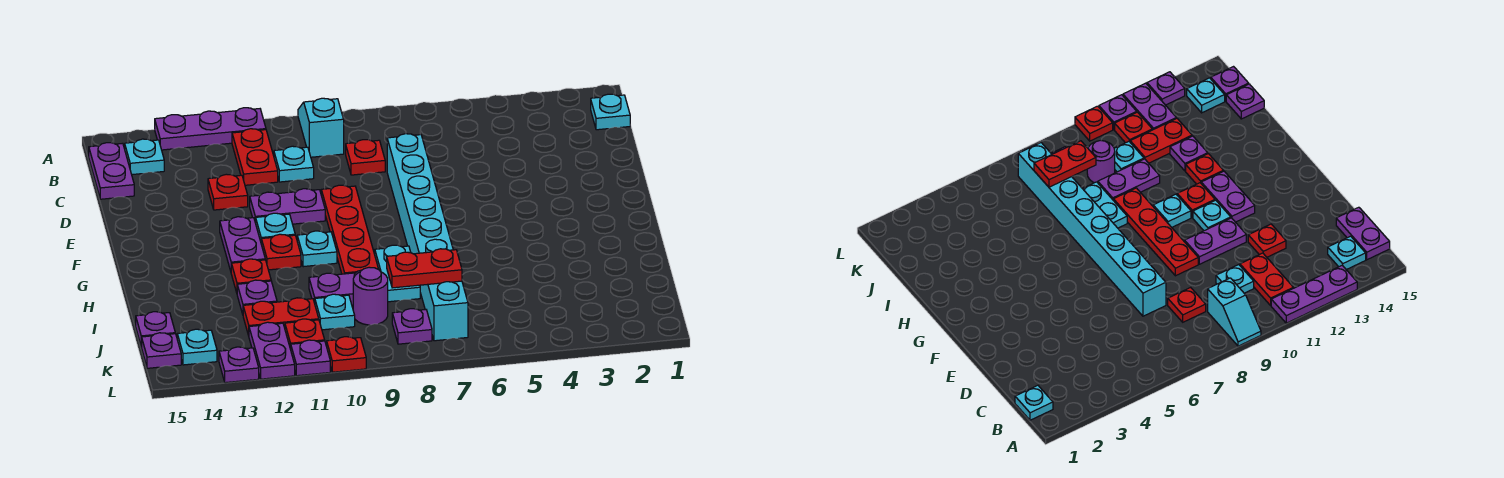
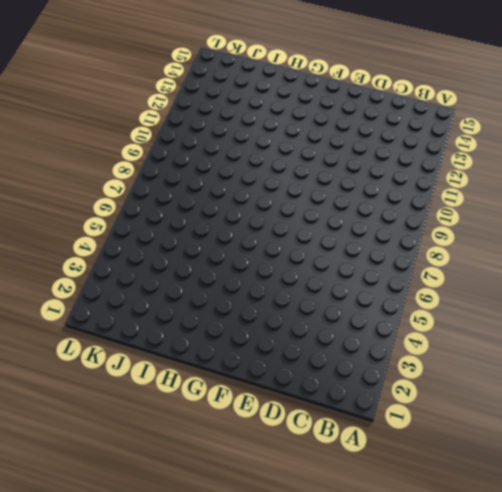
none -> cyan 1x2 slope [298,98,344,157]
none -> purple 1x3 plate [155,108,266,150]
none -> cyan 1x1 plate [591,94,630,130]
none -> red 1x2 plate [232,129,278,185]

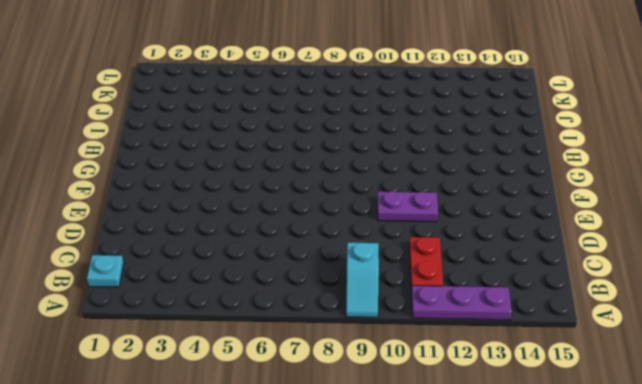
none -> cyan 1x1 plate [125,139,164,175]
none -> purple 1x2 plate [89,143,134,199]
none -> red 1x1 plate [346,140,385,175]
none -> cyan 1x1 plate [274,146,314,182]

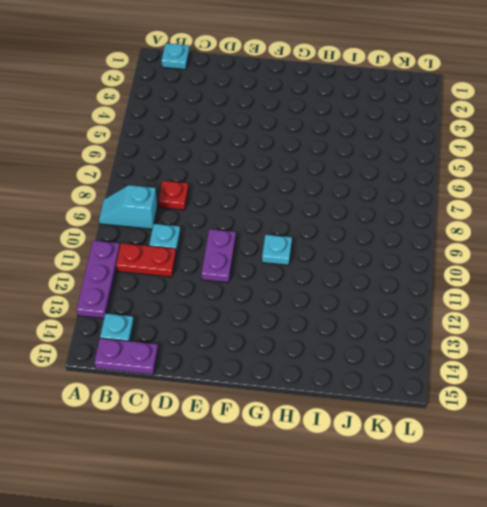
none -> cyan 1x8 brick [387,134,468,341]
none -> red 1x1 plate [208,174,248,210]
none -> red 1x4 plate [321,185,378,274]
none -> cyan 1x1 plate [256,213,295,241]

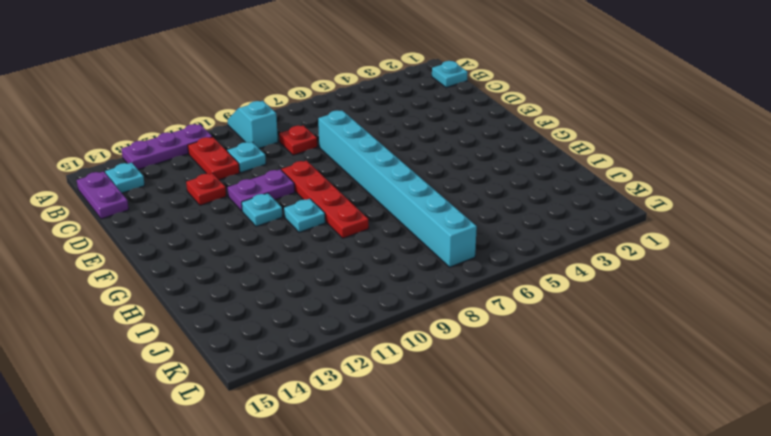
none -> purple 1x2 plate [220,217,265,271]
none -> red 1x1 plate [261,234,301,270]
none -> cyan 1x2 plate [375,245,420,302]
none -> red 1x1 plate [231,259,271,293]

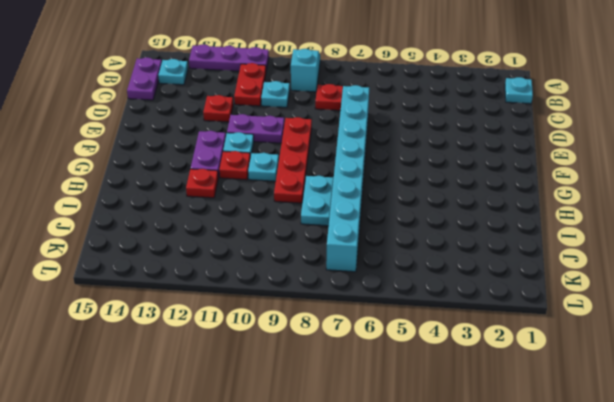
none -> purple 1x2 plate [309,270,362,305]
none -> purple 1x1 plate [237,280,277,314]
none -> purple 1x1 round brick [353,267,388,325]
none -> cyan 1x1 plate [315,294,355,330]

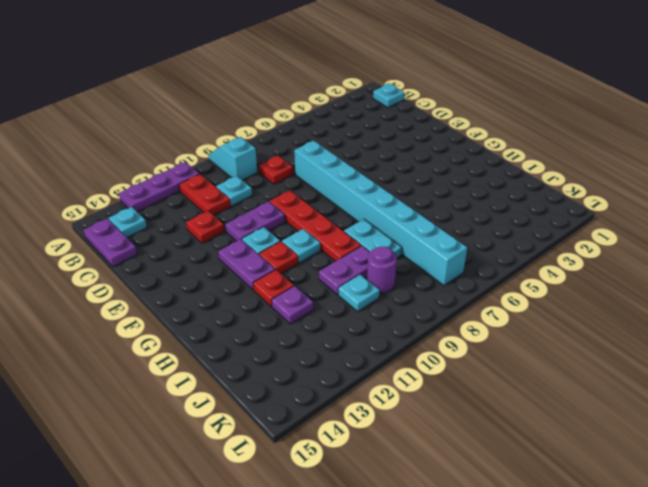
none -> red 1x2 plate [243,298,319,336]
none -> purple 1x1 plate [136,312,175,347]
none -> purple 1x1 plate [392,309,432,344]
none -> red 1x1 plate [285,319,325,349]

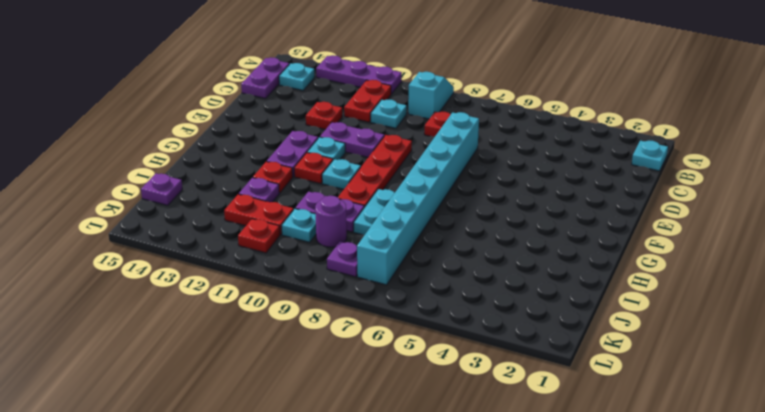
none -> purple 1x2 plate [249,322,295,379]
none -> cyan 1x1 plate [177,329,217,365]
none -> purple 1x1 plate [142,333,181,368]
none -> red 1x1 plate [327,337,366,372]

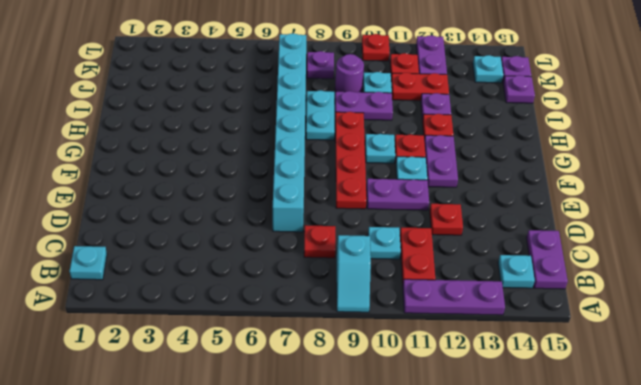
none -> purple 1x1 plate [291,340,330,376]
none -> purple 1x1 plate [219,347,259,383]
none -> red 1x2 plate [387,249,462,288]

